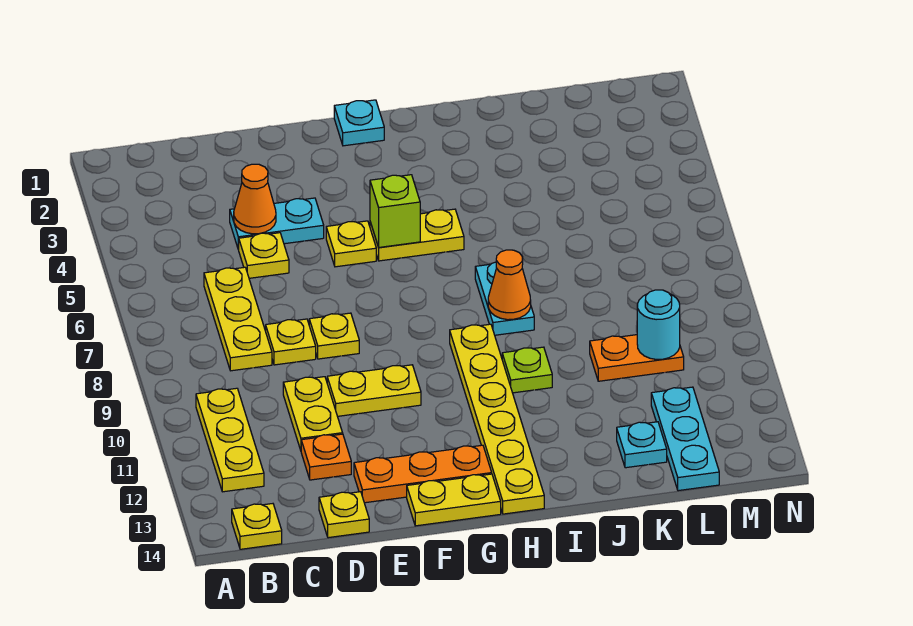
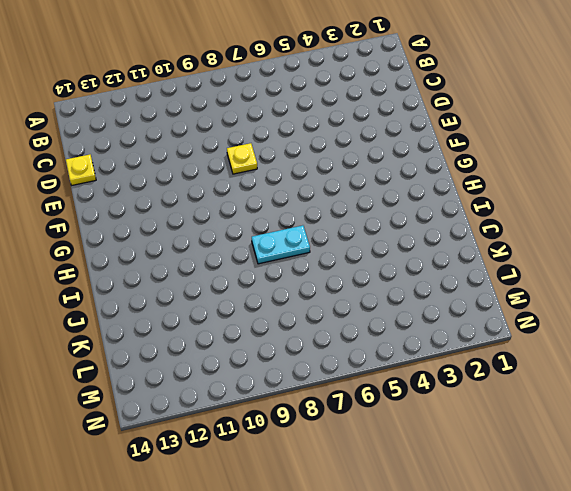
none -> yellow 1x3 plate [196,388,264,492]
none -> yellow 1x1 plate [232,504,282,549]
none -> yellow 1x3 plate [204,267,272,371]

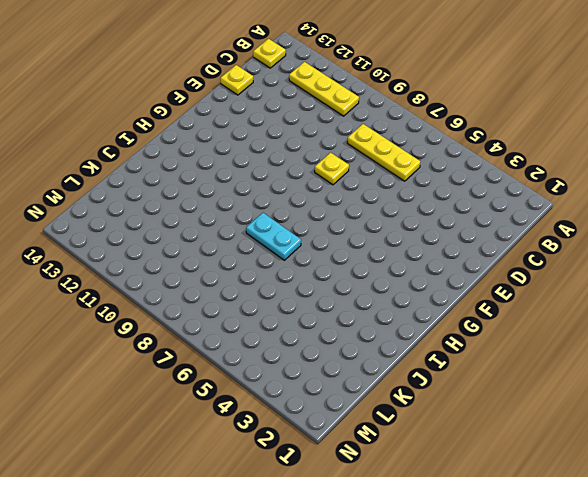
none -> cyan 1x2 plate [230,198,324,250]
none -> yellow 1x1 plate [239,233,289,278]
none -> yellow 1x1 plate [266,319,316,365]

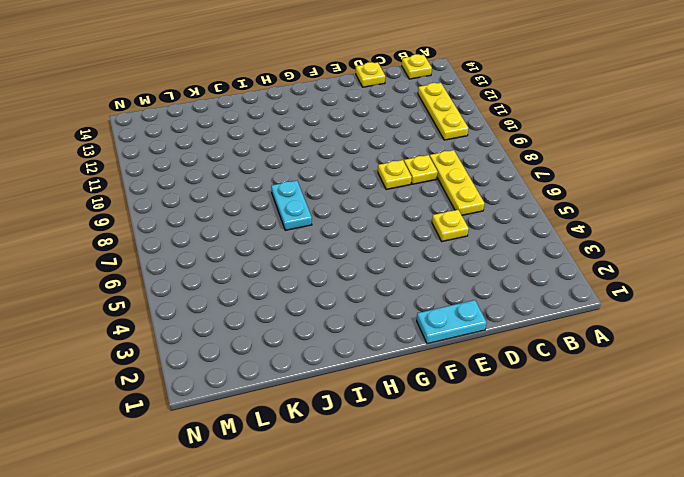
cyan 1x2 plate [417,300,487,344] -> cyan 1x2 plate moved to [230,198,324,250]
none -> yellow 1x2 plate [283,377,343,450]
none -> orange 1x1 plate [301,434,351,480]
none -> yellow 1x2 plate [327,365,421,416]

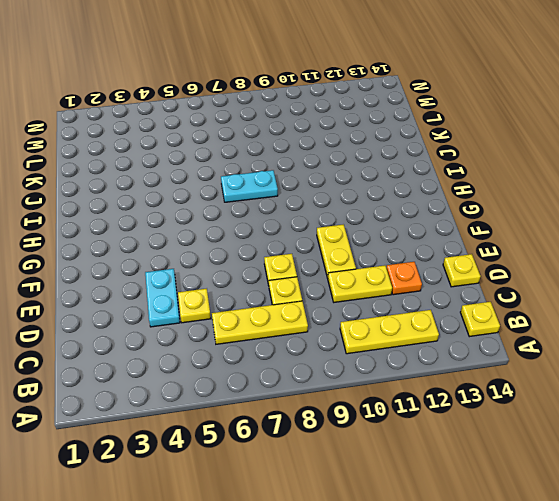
none -> orange 1x3 plate [354,445,492,503]
none -> yellow 1x1 plate [326,221,376,267]
none -> yellow 1x2 plate [407,474,501,526]

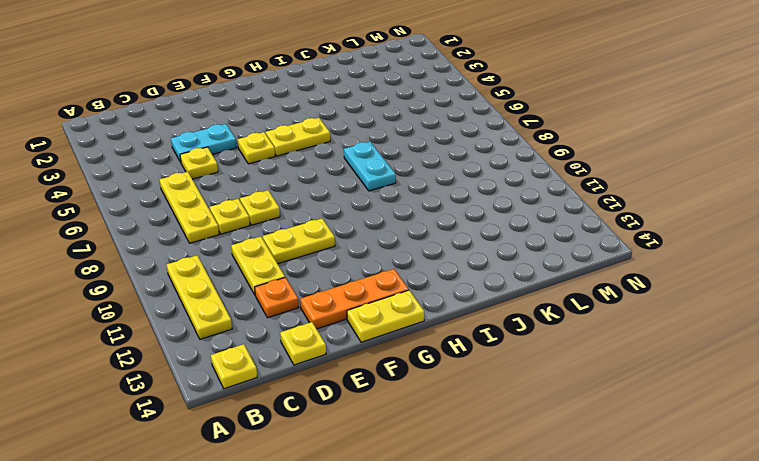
none -> cyan 1x1 plate [334,100,384,146]
none -> yellow 1x6 plate [450,324,544,514]
none -> lime 1x1 plate [502,347,552,393]

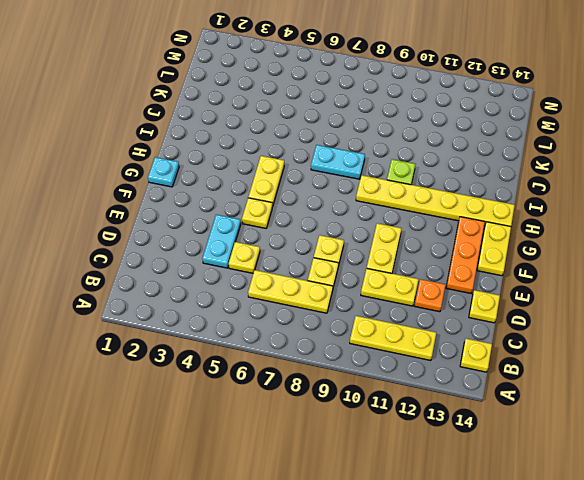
none -> orange 1x2 plate [590,335,684,381]
none -> cyan 1x1 plate [617,422,667,468]
none -> cyan 1x3 plate [651,387,719,491]

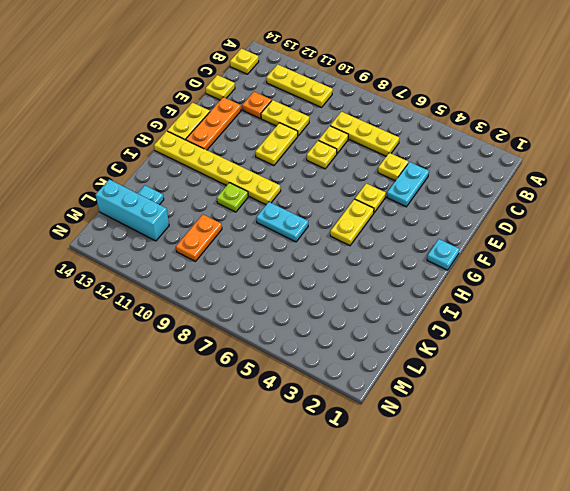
cyan 1x3 brick [96,179,169,241] -> cyan 1x3 plate [651,387,719,491]
none -> orange 1x1 cone [234,164,276,234]
none -> lime 1x1 brick [370,175,420,247]
none -> orange 1x1 cone [488,250,531,320]

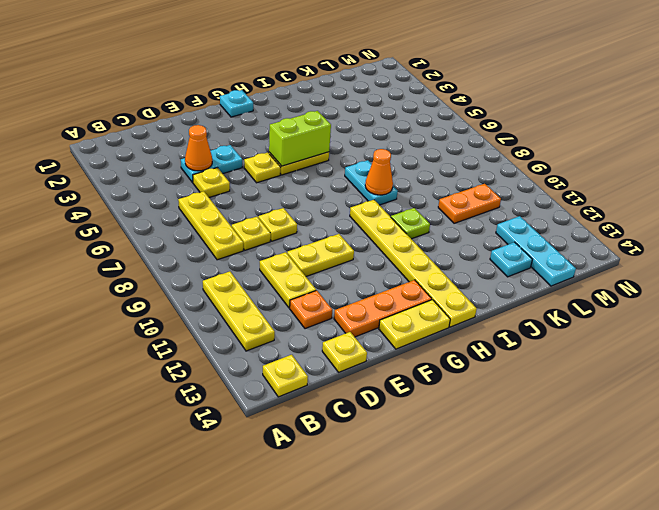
lime 1x2 brick [269,111,331,166] -> lime 1x1 brick [370,175,420,247]
none -> cyan 1x1 round brick [637,290,680,359]

